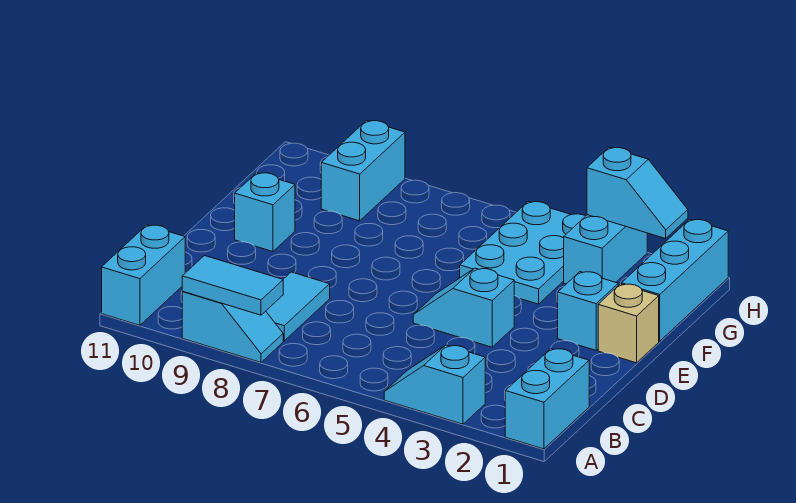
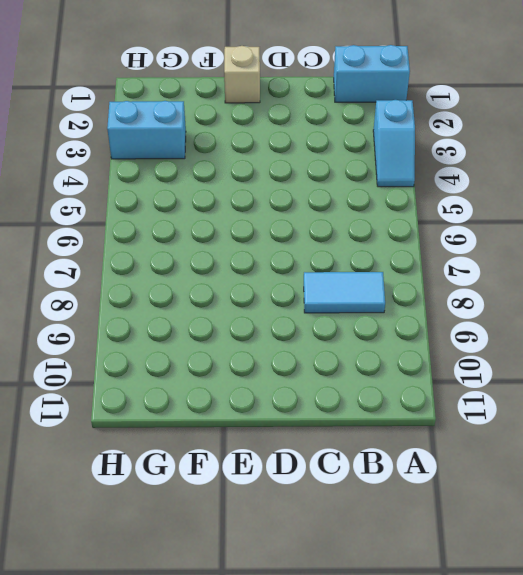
none -> cyan 1x2 slope [182,292,283,362]
none -> cyan 1x2 brick [102,225,185,325]
none -> cyan 1x2 slope [413,268,514,347]

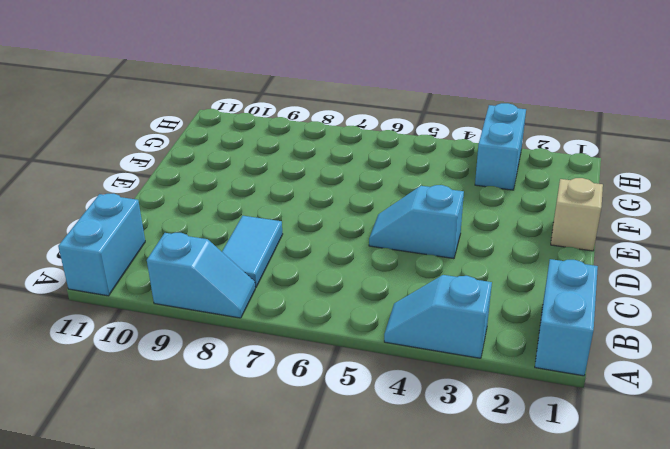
none -> cyan 1x1 brick [558,272,618,350]
none -> cyan 1x1 brick [235,173,295,252]
none -> cyan 1x3 brick [621,219,728,341]

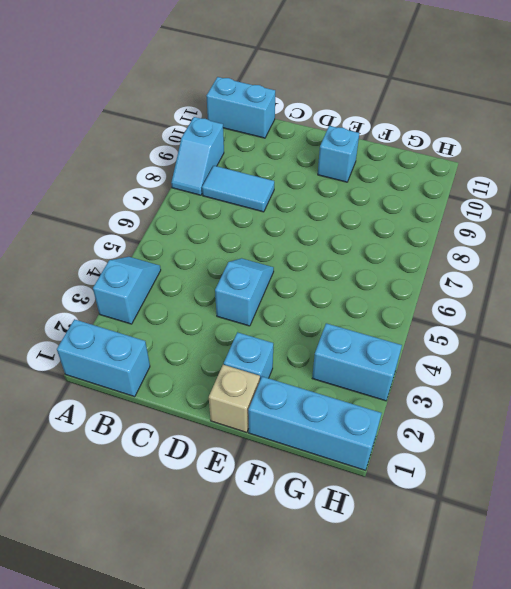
none -> cyan 2x3 plate [460,201,585,304]
none -> cyan 1x2 brick [321,120,405,221]
none -> cyan 1x2 tile [182,256,283,315]

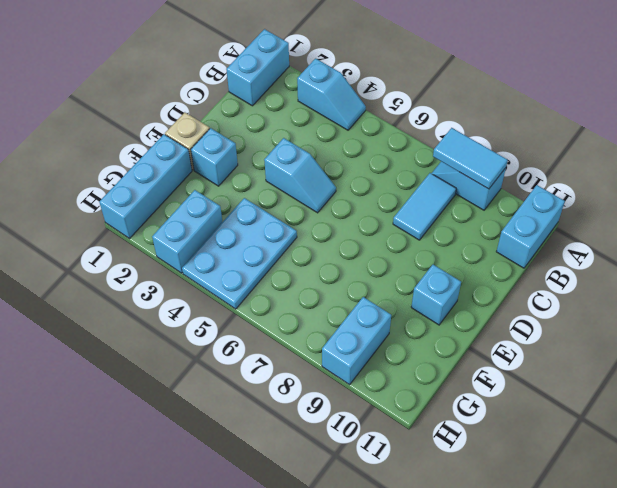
none -> cyan 1x2 slope [587,147,688,239]

